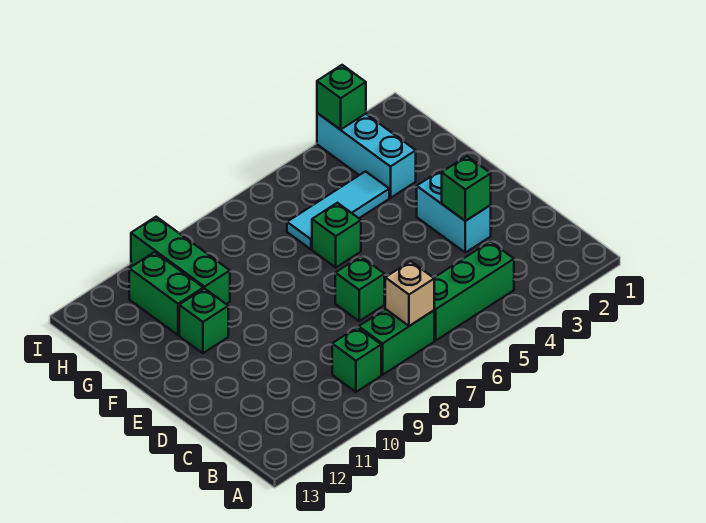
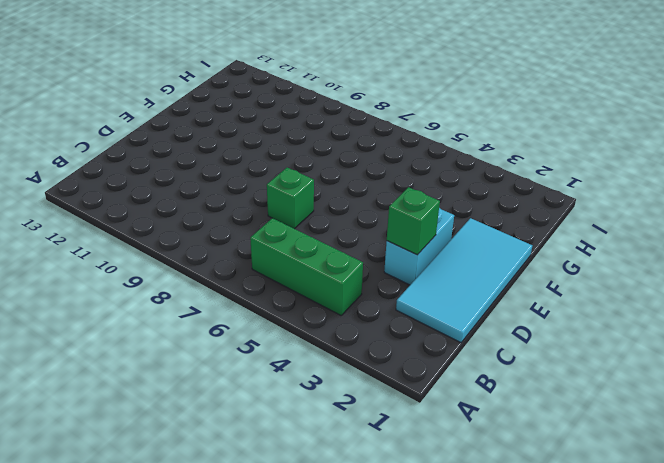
cyan 2x4 tile [396,218,532,343] -> none
none -> green 1x2 brick [359,309,434,375]
none -> green 1x1 brick [332,327,381,392]
none -> green 1x1 brick [312,203,361,267]

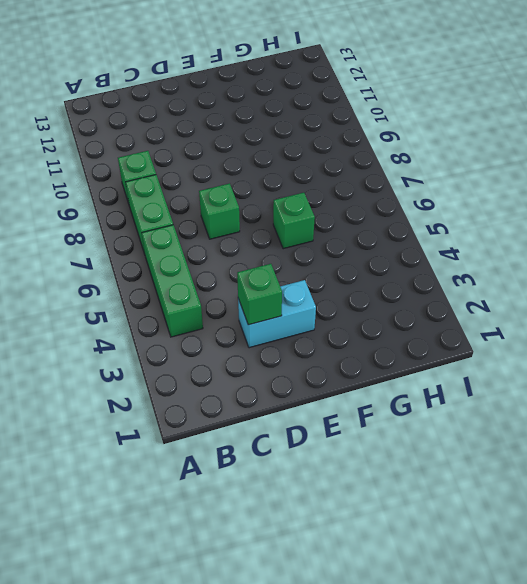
none -> green 1x1 brick [179,288,228,353]
none -> cyan 1x3 brick [317,113,416,198]
none -> cyan 1x3 tile [287,171,389,249]

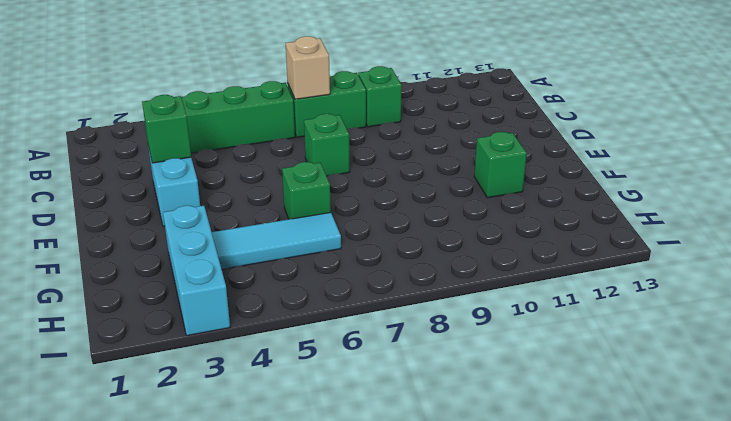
none -> green 1x3 brick [131,217,230,304]
none -> green 1x2 brick [129,252,203,335]
none -> green 1x1 brick [317,65,366,130]

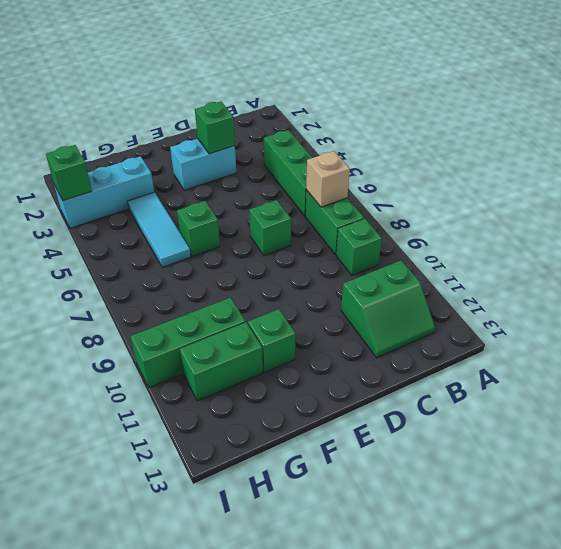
green 2x2 slope [341,261,435,358] -> none

